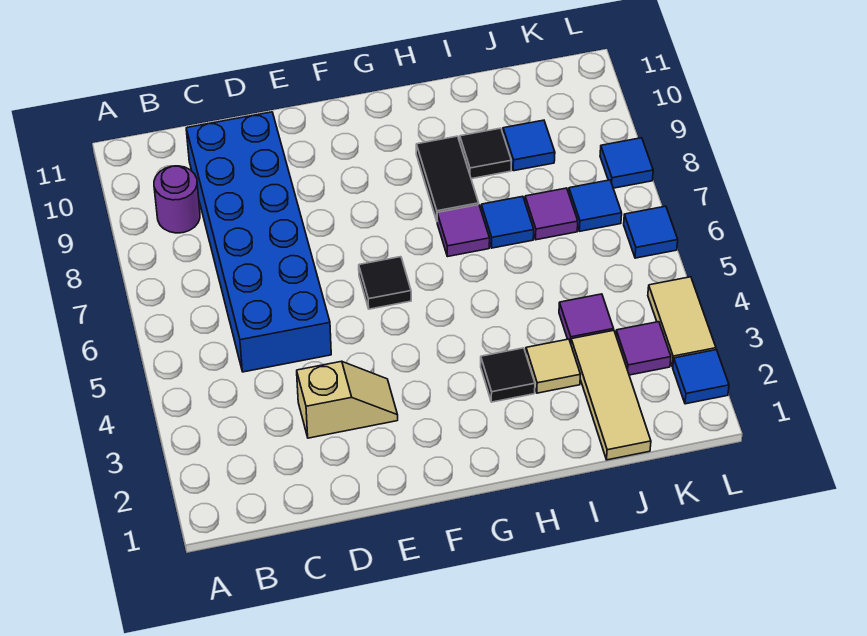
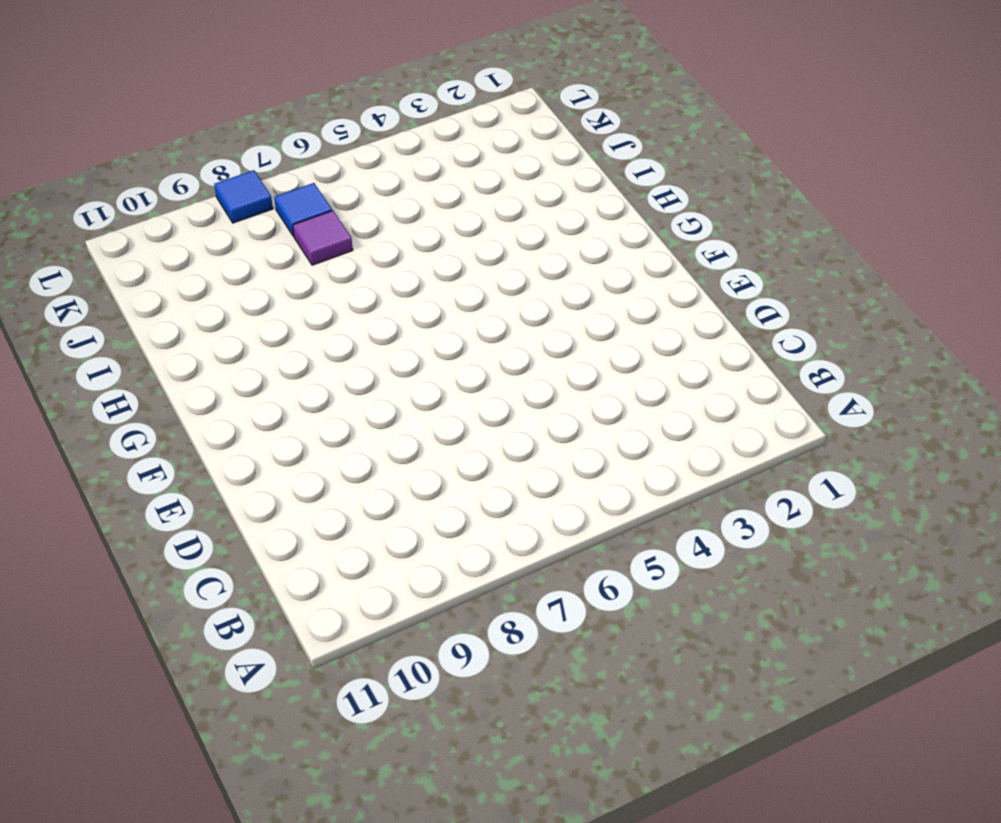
none -> purple 1x1 round brick [154,166,200,233]
none -> blue 2x6 brick [186,112,331,372]
none -> tan 1x2 slope [297,361,398,438]

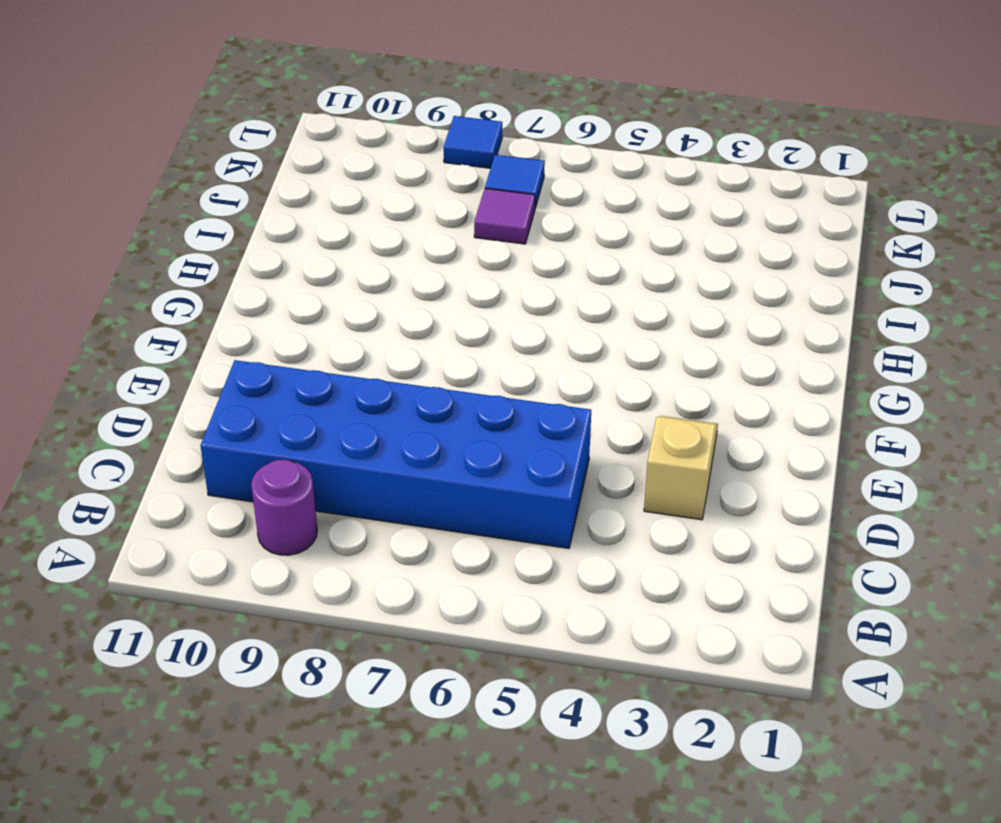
none -> black 1x1 tile [359,257,411,309]
none -> black 1x1 tile [481,348,535,402]
none -> purple 1x1 tile [437,205,490,257]

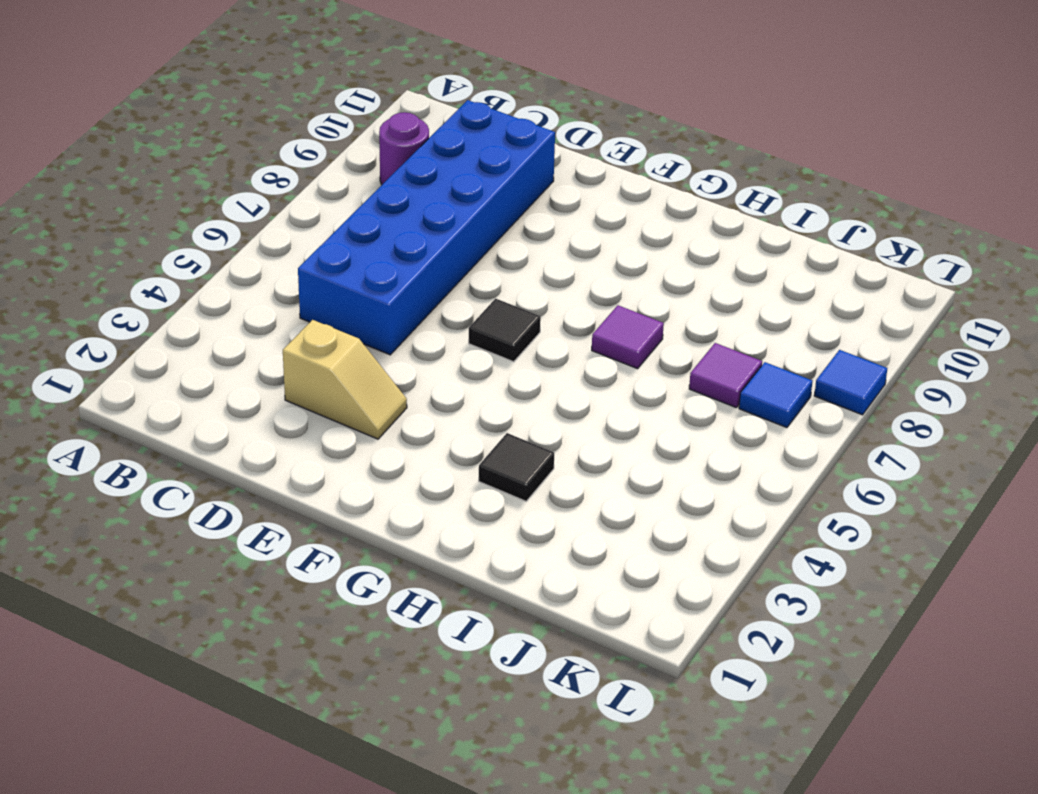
none -> black 1x2 tile [416,136,479,221]
none -> tan 1x1 tile [526,339,580,393]
none -> blue 1x1 tile [481,196,534,248]

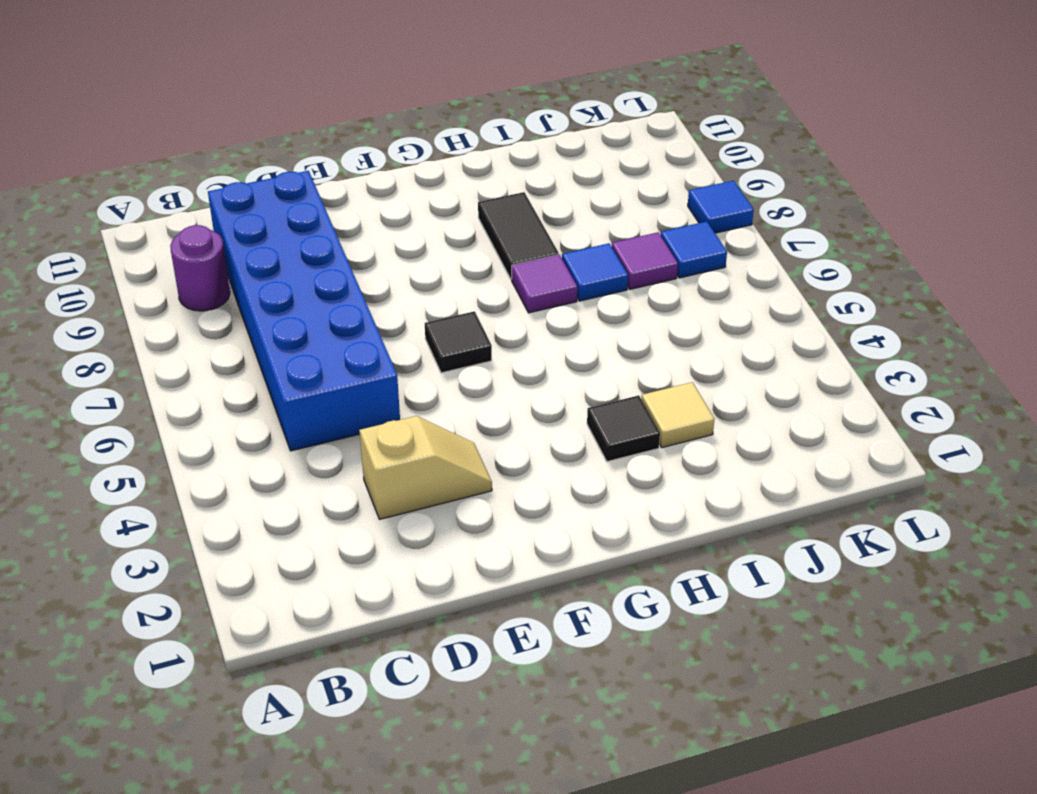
none -> black 1x1 tile [460,128,511,179]
none -> tan 1x3 tile [571,330,651,460]
none -> purple 1x1 tile [559,294,614,343]

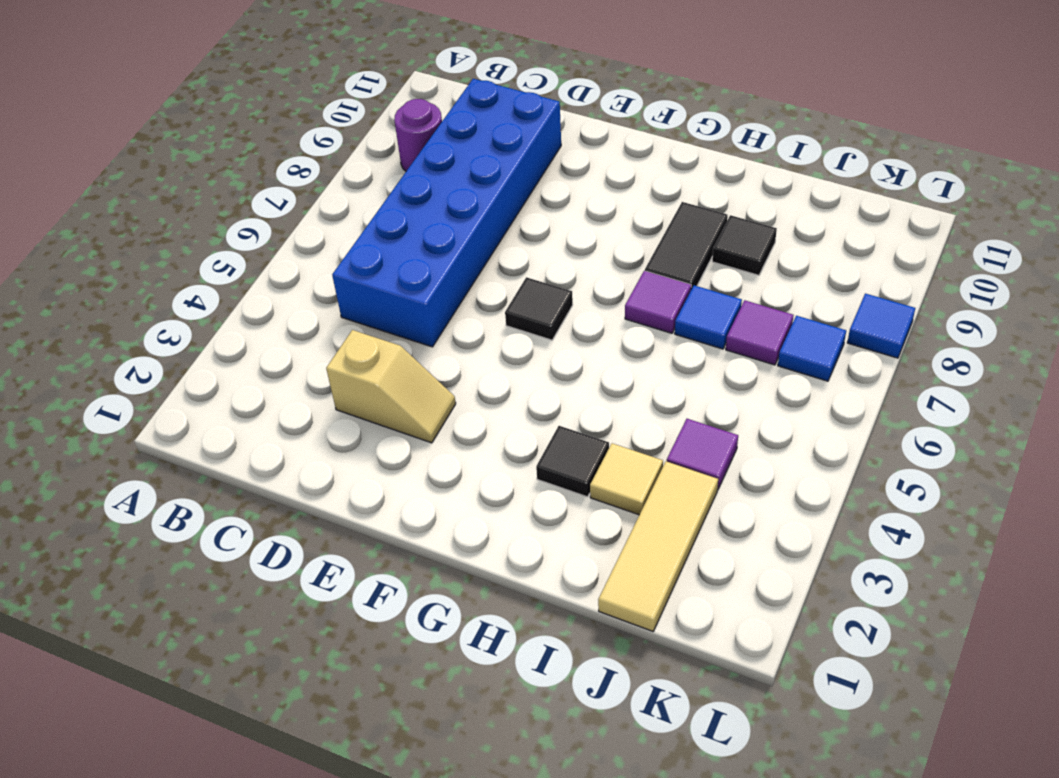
none -> blue 1x1 tile [503,120,555,171]
none -> purple 1x1 tile [616,322,671,375]
none -> blue 1x1 tile [673,350,729,404]

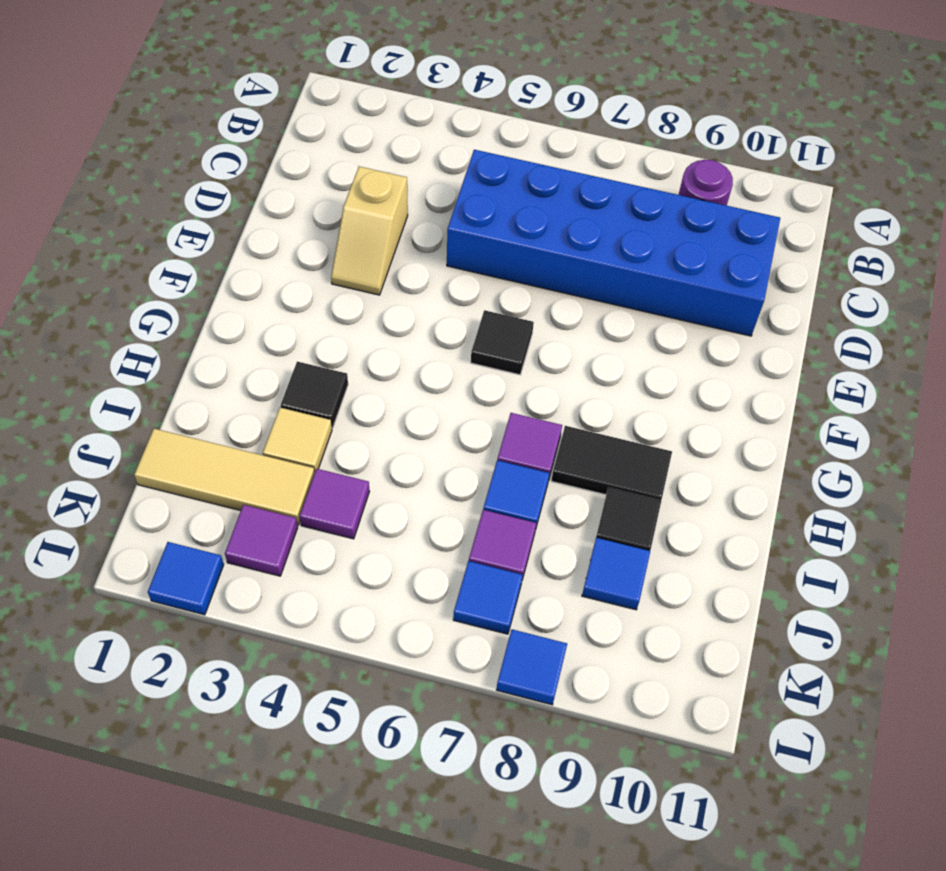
none -> tan 1x2 tile [648,277,716,367]
none -> blue 1x1 tile [624,206,678,258]

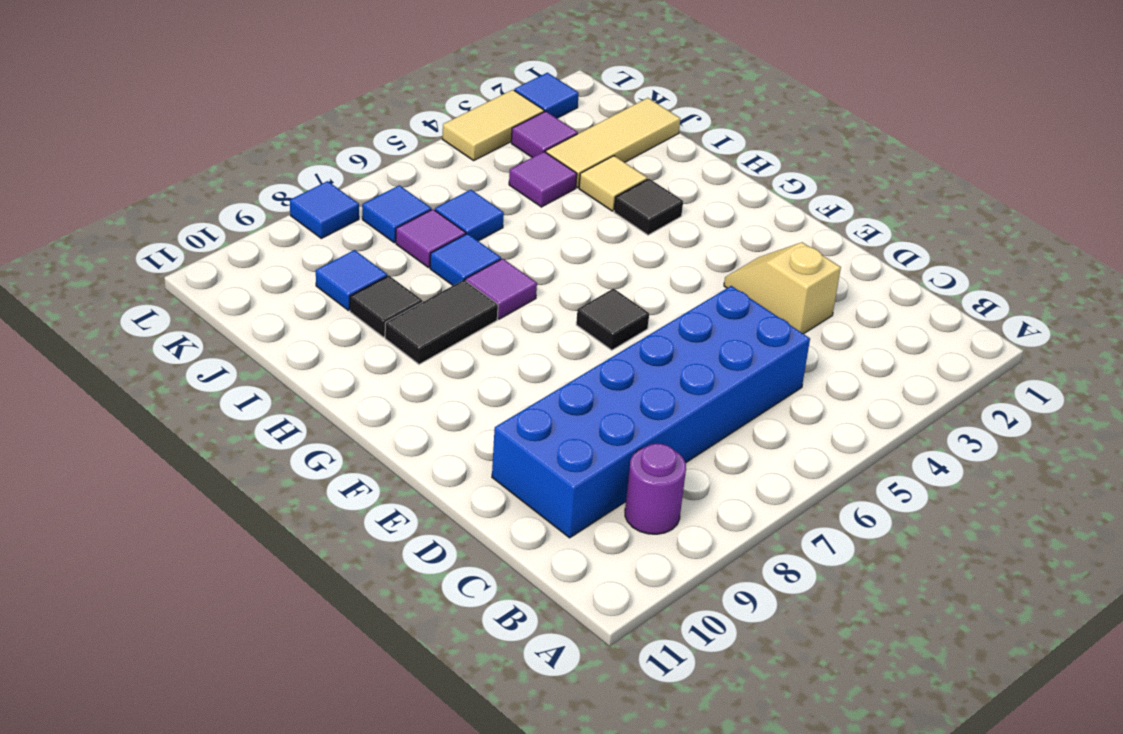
blue 1x1 tile [435,190,504,241] -> blue 1x1 tile moved to [624,206,678,258]

